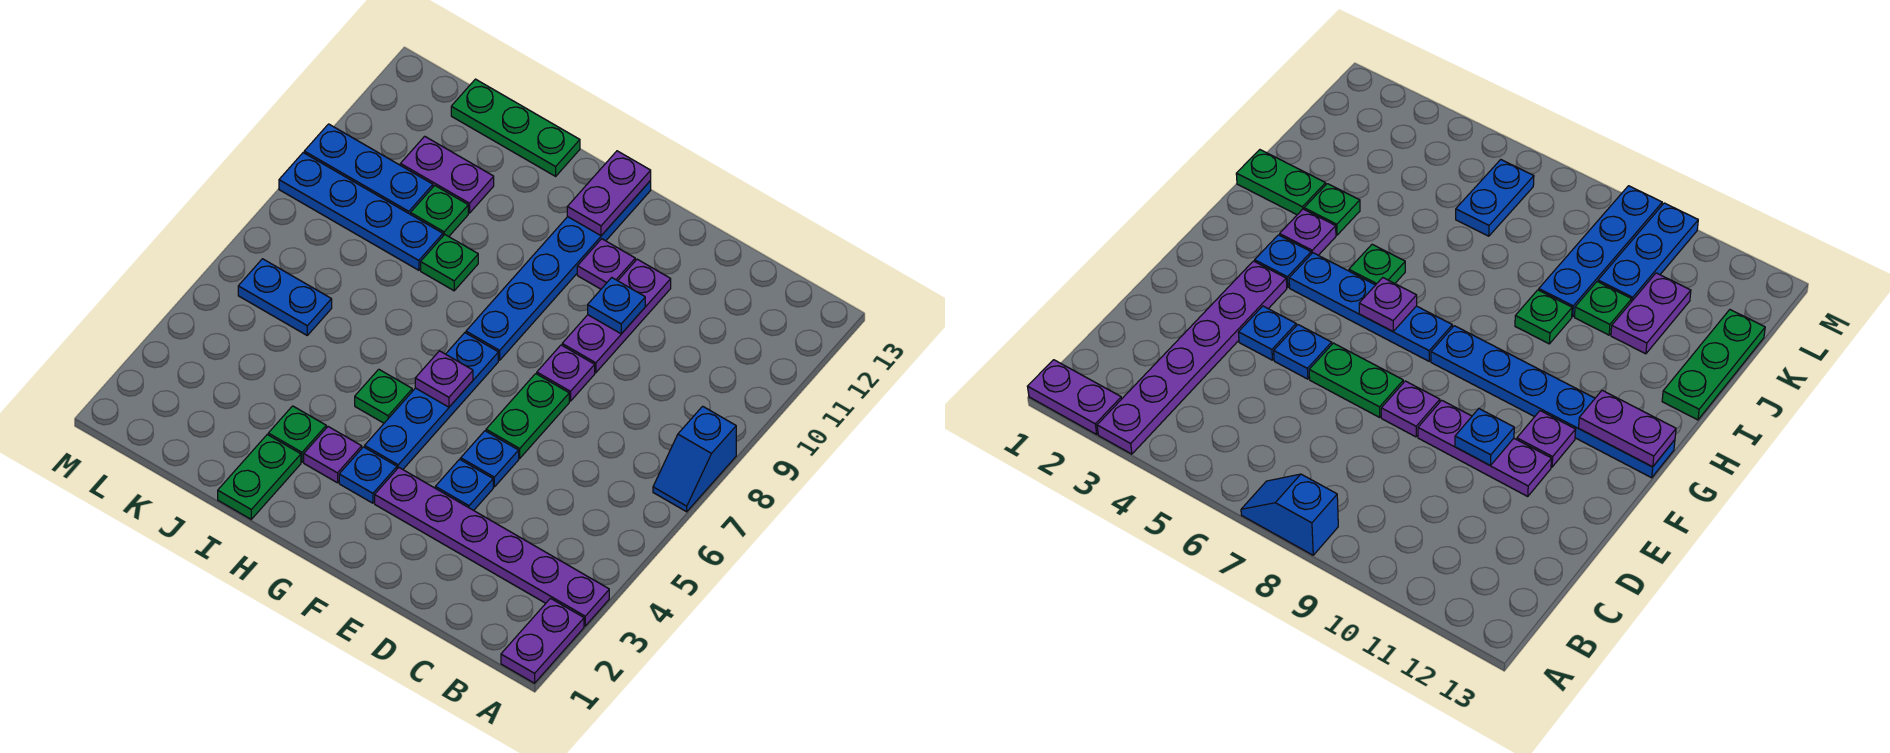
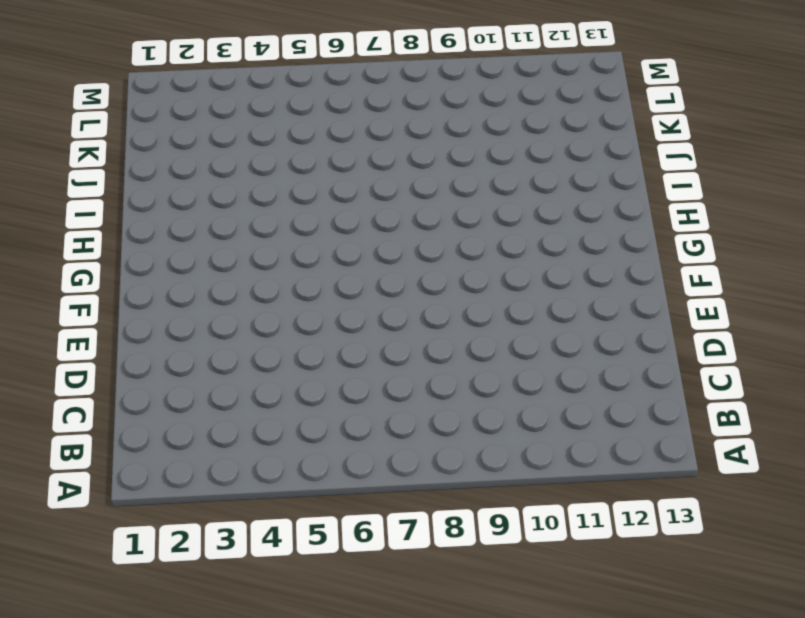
none -> purple 1x2 plate [501,598,584,683]
none -> purple 1x6 plate [375,468,609,626]
none -> blue 1x2 slope [653,406,736,512]

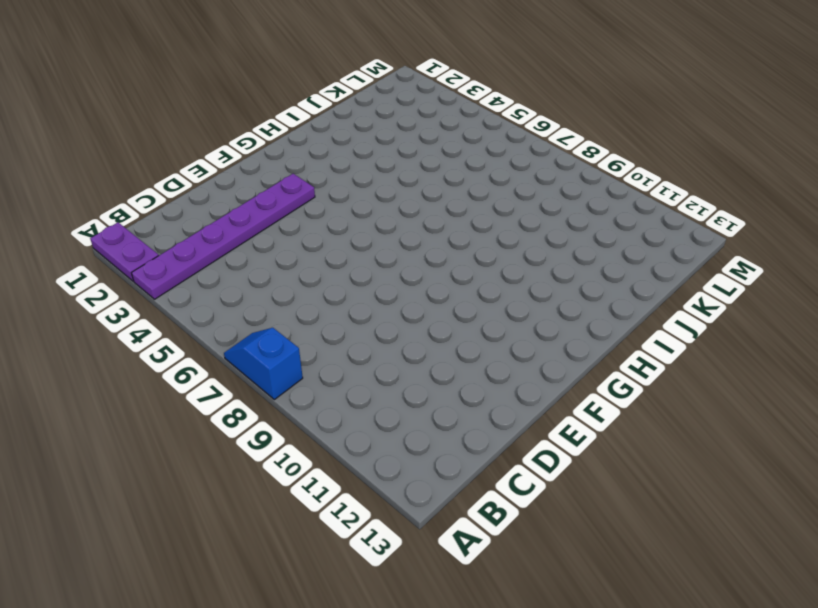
none -> blue 1x1 plate [435,459,493,510]
none -> blue 1x1 plate [461,431,519,487]
none -> green 1x2 plate [486,374,569,458]

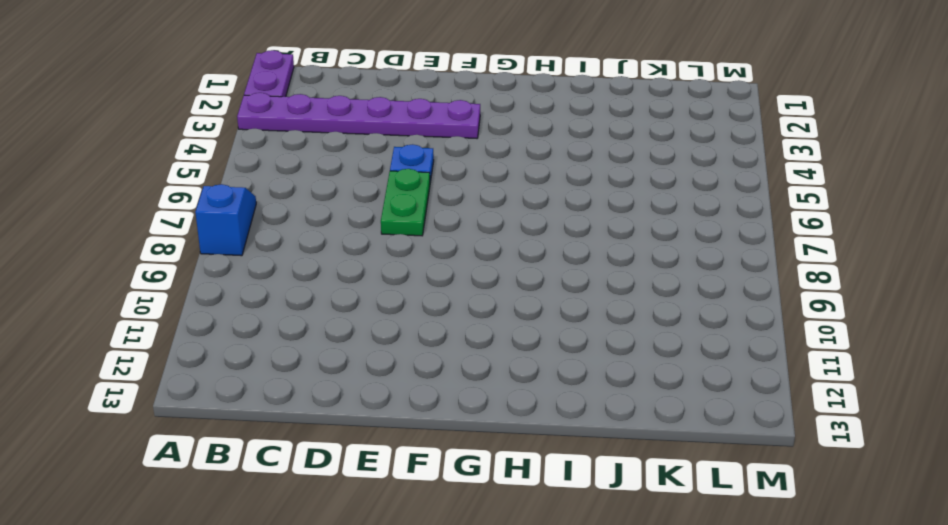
none -> blue 1x1 plate [435,459,493,510]
none -> purple 1x1 plate [537,345,595,401]
none -> purple 1x3 plate [562,259,671,373]

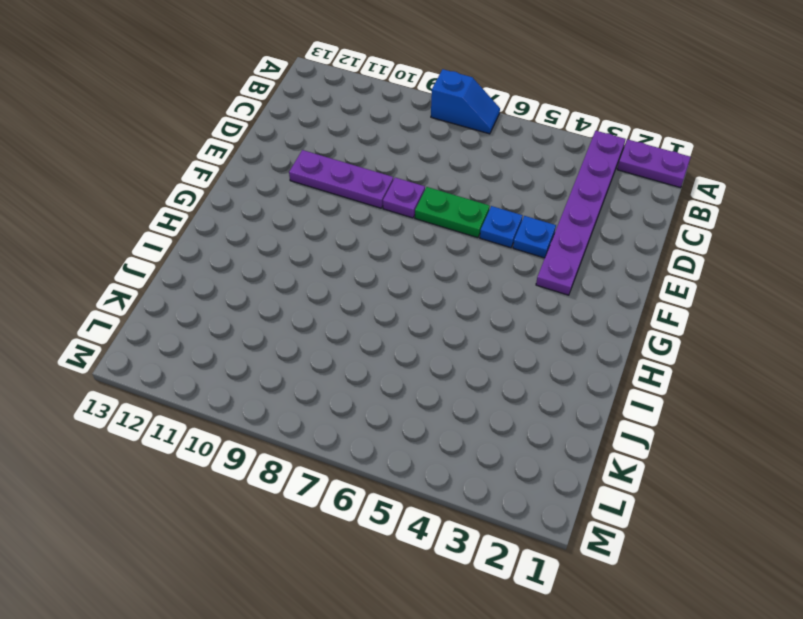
none -> purple 1x1 plate [577,239,635,289]
none -> blue 1x1 plate [339,447,397,503]
none -> blue 1x4 plate [365,333,498,469]

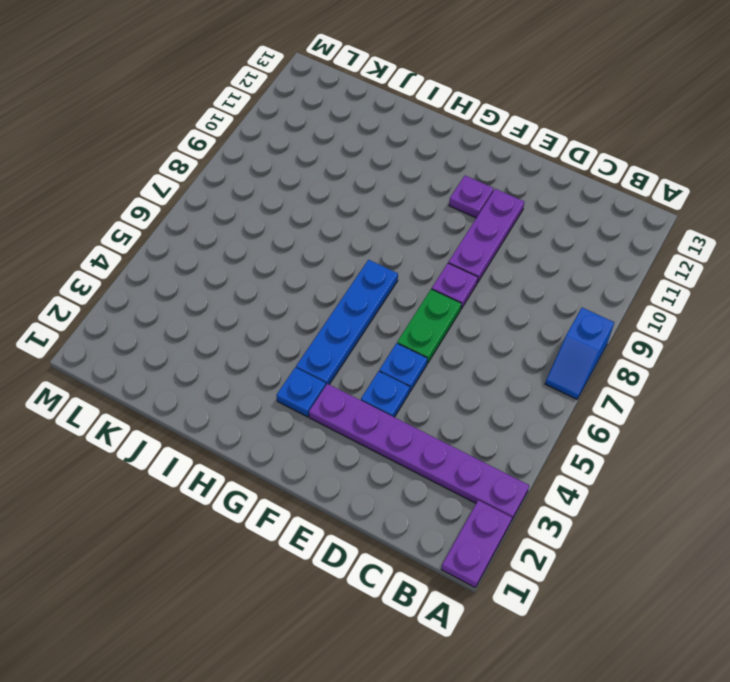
none -> blue 1x6 plate [466,181,651,360]
none -> purple 1x1 plate [304,427,362,483]
none -> green 1x1 plate [355,369,412,423]

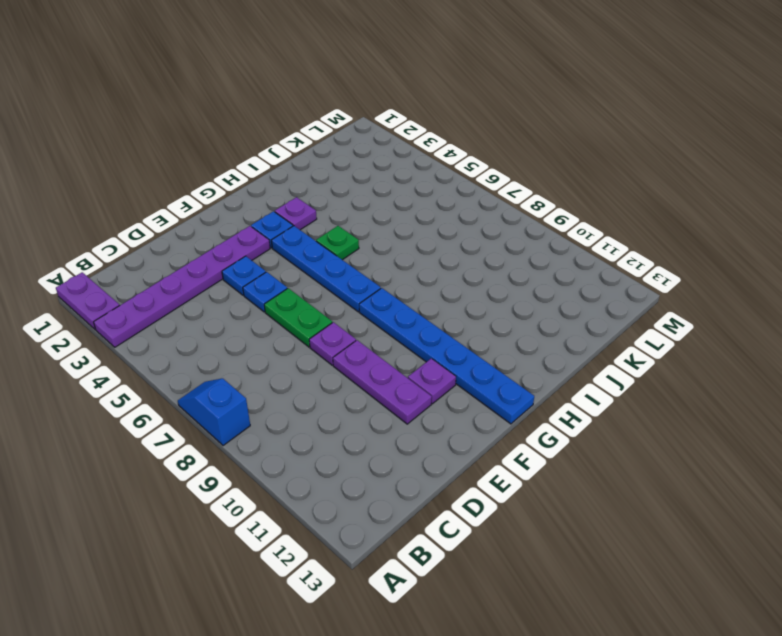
none -> green 1x2 plate [218,435,301,519]
none -> green 1x1 plate [268,406,326,462]
none -> green 1x1 plate [421,235,478,291]

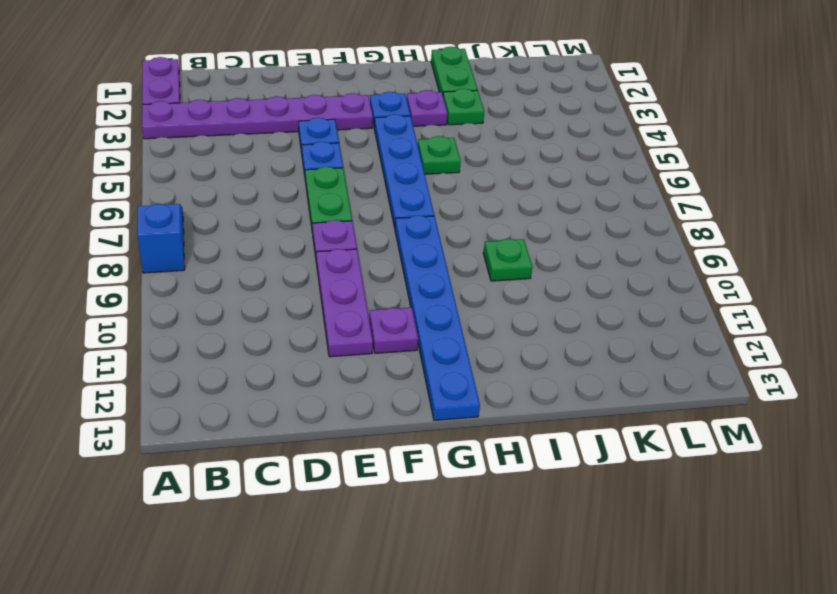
none -> green 1x3 plate [451,79,580,176]
none -> blue 1x4 plate [279,153,443,270]
none -> green 1x1 plate [411,186,468,237]

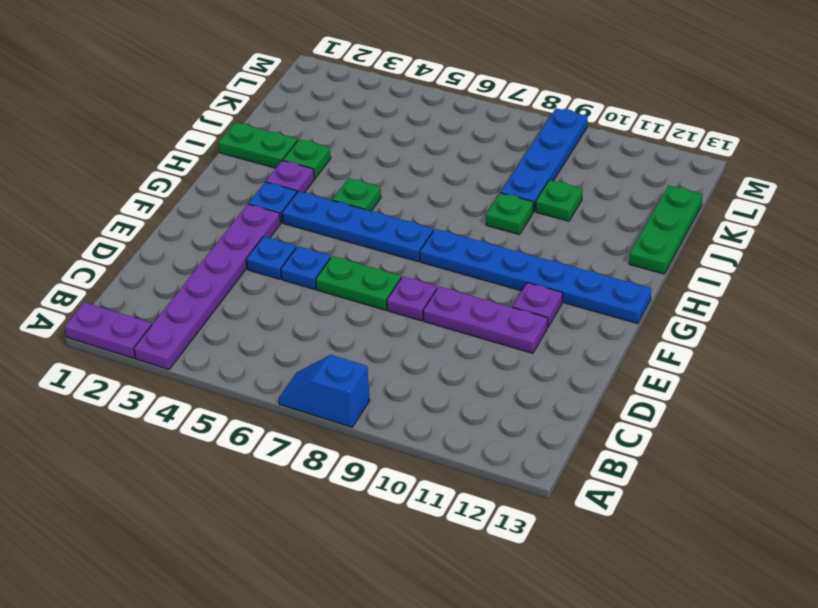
none -> purple 1x2 plate [400,136,494,213]
none -> blue 1x2 plate [238,259,332,335]
none -> blue 1x3 plate [304,124,433,214]

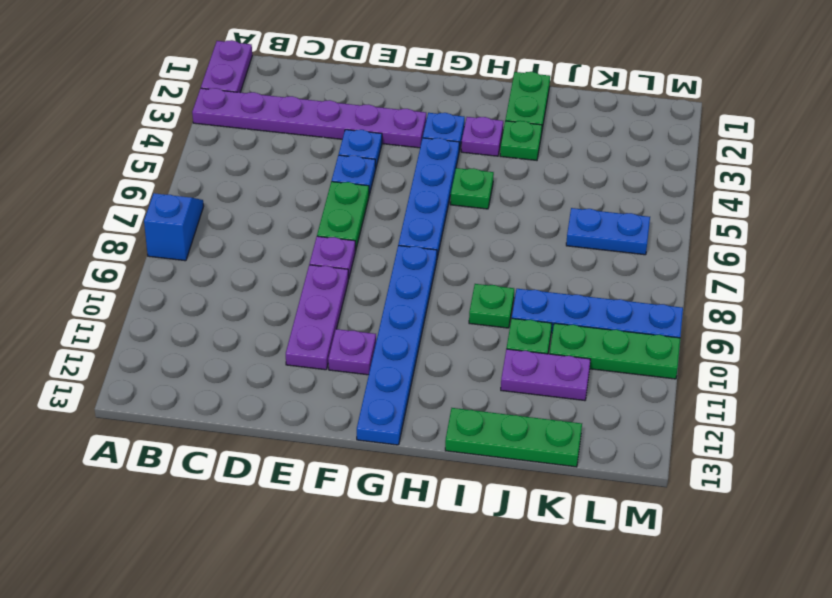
green 1x3 plate [550,323,680,379] -> blue 1x3 plate [304,124,433,214]
none -> blue 1x1 plate [588,278,645,334]
none -> purple 1x1 plate [415,351,473,407]
none -> purple 1x2 plate [567,151,651,236]

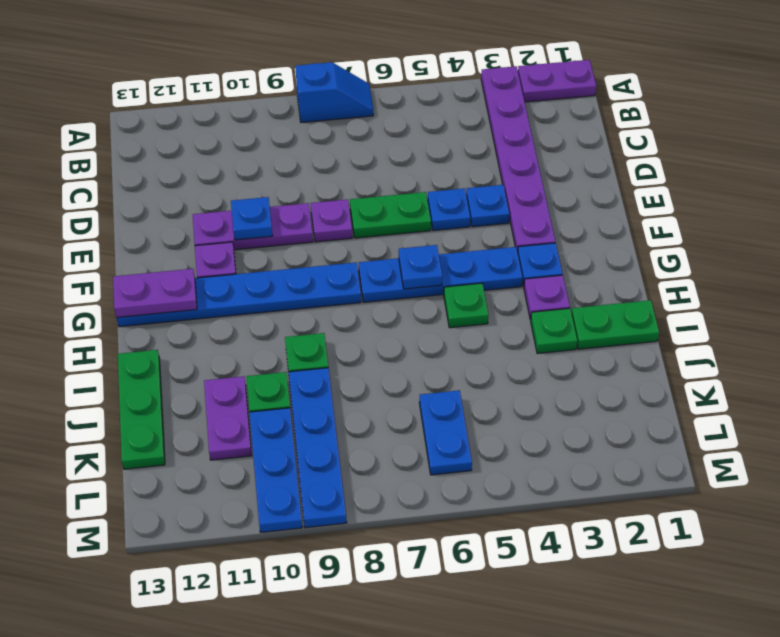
blue 1x1 plate [399,245,442,289] -> purple 1x1 plate [415,351,473,407]

